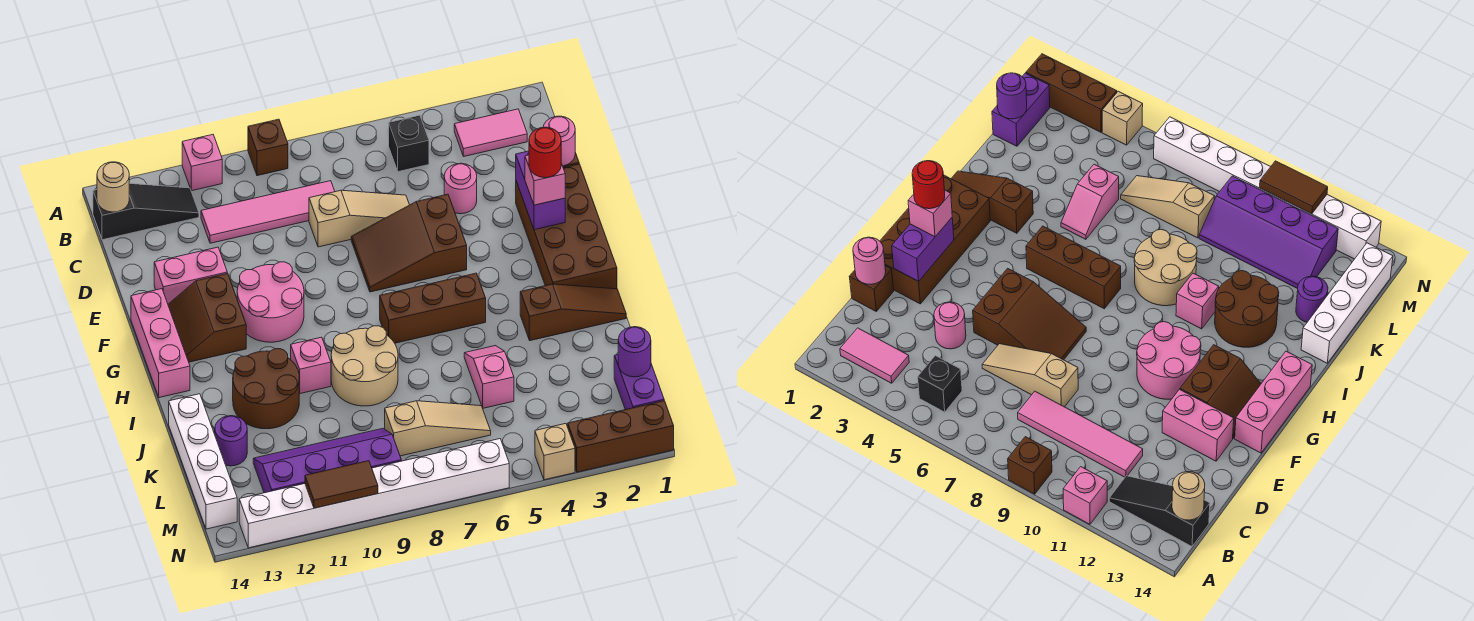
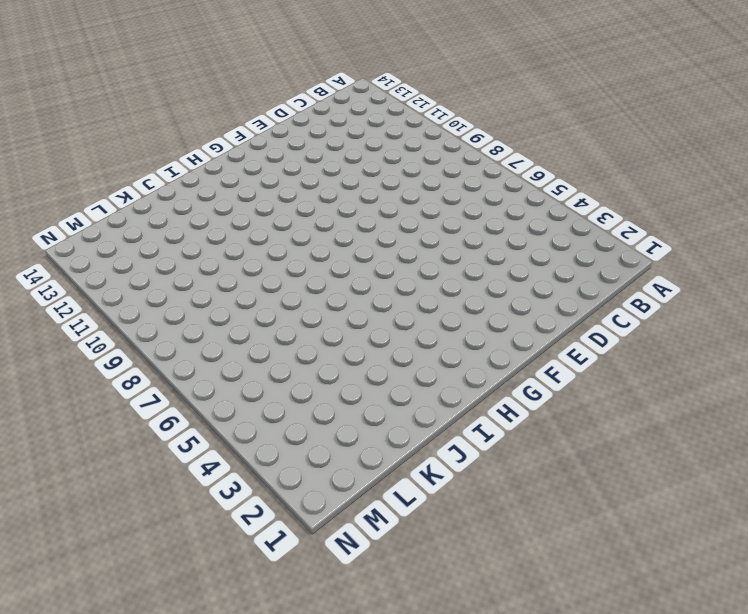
none -> brown 1x1 brick [248,119,288,176]
none -> pink 1x1 brick [182,135,222,191]
none -> pink 1x2 tile [454,109,527,156]
none -> black 1x1 brick [389,115,429,172]

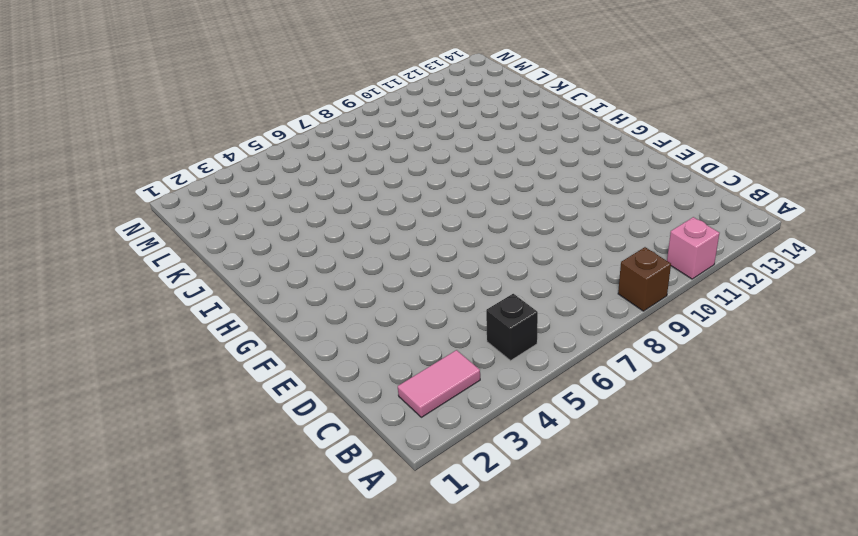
none -> black 1x3 slope [93,183,199,240]
none -> pink 1x4 tile [201,181,335,243]
none -> brown 1x1 brick [849,266,894,311]
none -> pink 1x1 round brick [444,163,477,214]

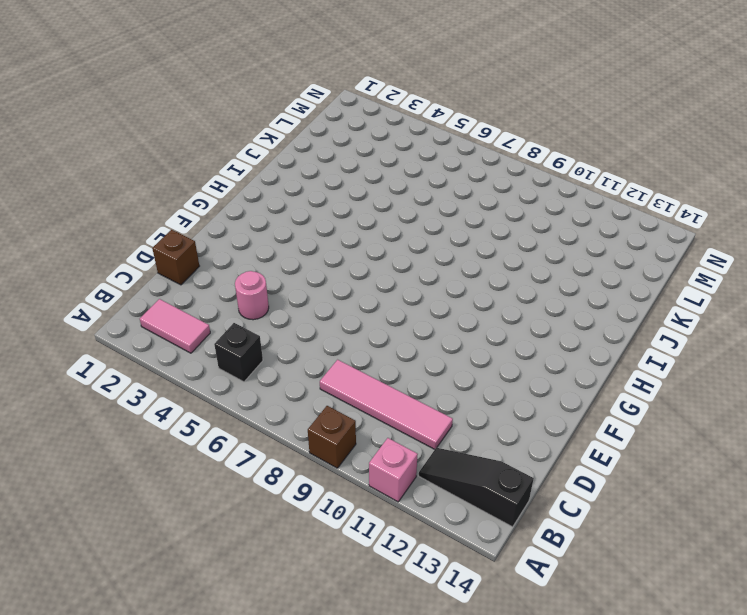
none -> tan 1x3 slope [309,190,409,247]
none -> brown 2x4 brick [516,164,617,289]
none -> brown 2x3 slope [351,194,467,292]
none -> pink 1x2 brick [154,247,227,304]

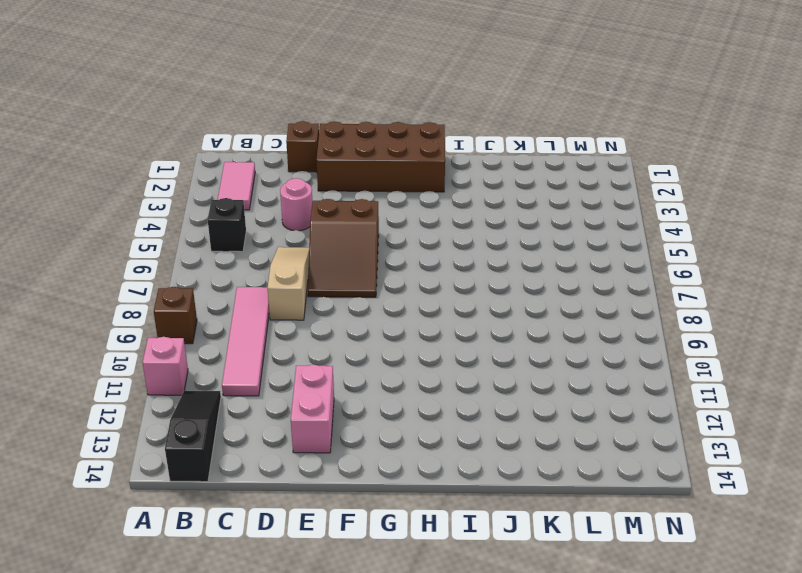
none -> pink 2x2 round brick [237,262,304,342]
none -> brown 2x2 slope [168,273,246,362]
none -> pink 1x3 brick [131,289,190,398]
none -> brown 1x3 brick [380,273,486,343]

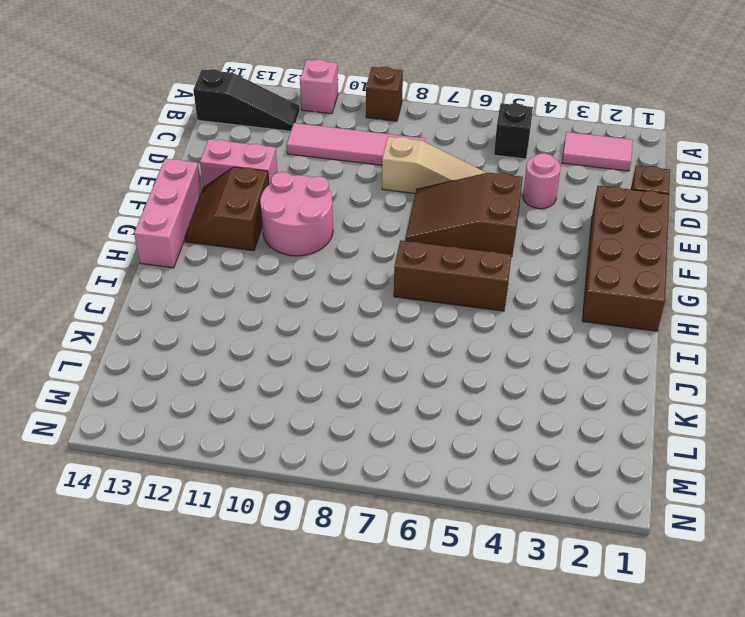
none -> brown 1x3 slope [520,284,626,341]
none -> tan 2x2 round brick [331,326,398,406]
none -> pink 1x1 brick [291,337,331,394]
none -> brown 2x2 round brick [233,349,300,429]

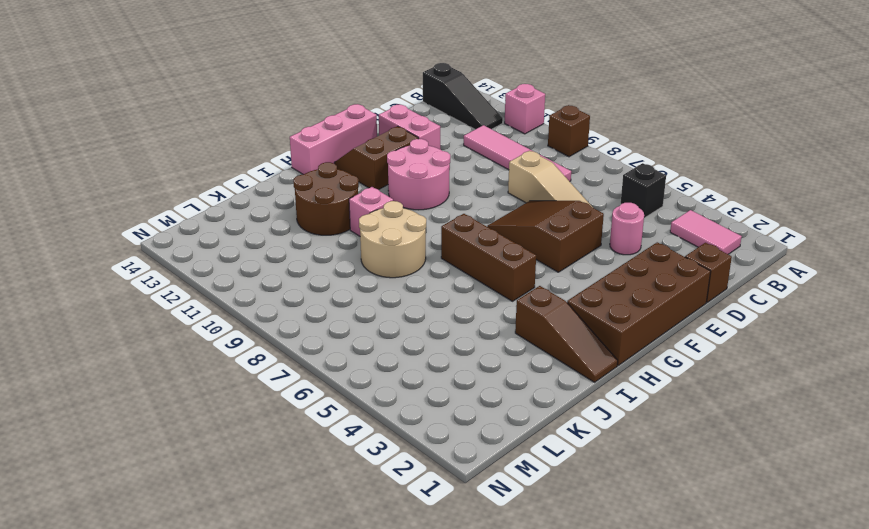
none -> pink 1x2 slope [464,346,514,408]
none -> white 1x4 brick [169,394,237,529]
none -> purple 1x1 round brick [215,416,247,466]
none -> purple 1x2 brick [614,355,664,410]

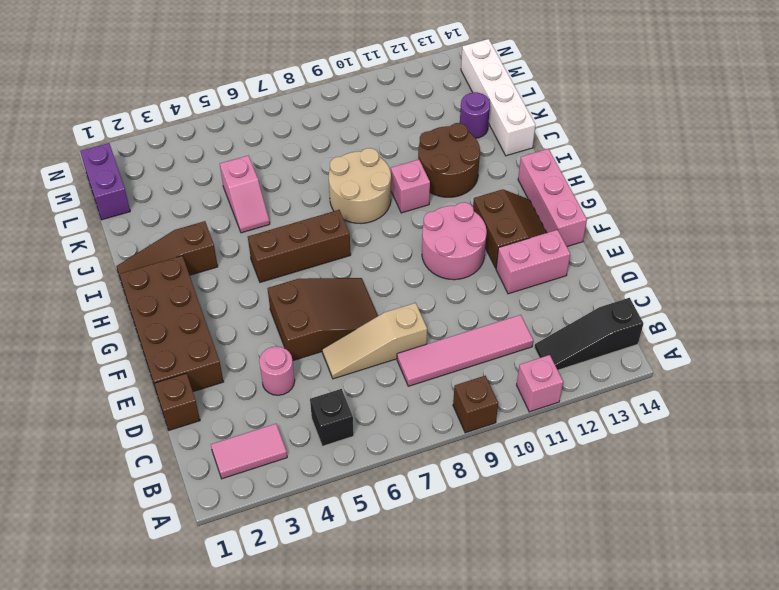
none -> tan 1x3 slope [385,401,491,456]
none -> purple 2x4 slope [253,428,401,493]
none -> brown 1x3 brick [568,401,674,472]
none -> tan 1x1 brick [535,424,575,480]

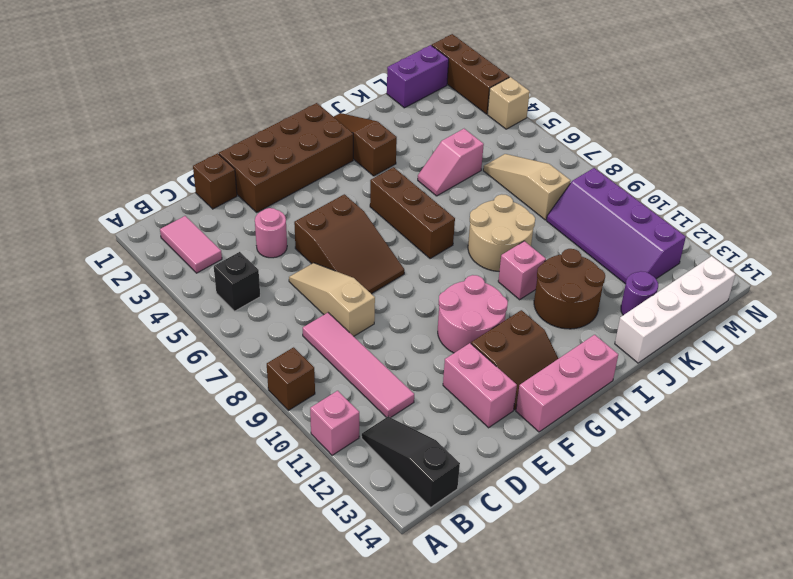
none -> white 1x8 brick [239,439,509,548]
none -> tan 1x1 round brick [97,162,129,212]
none -> pink 1x1 round brick [543,116,575,166]
none -> purple 1x2 brick [516,151,565,230]

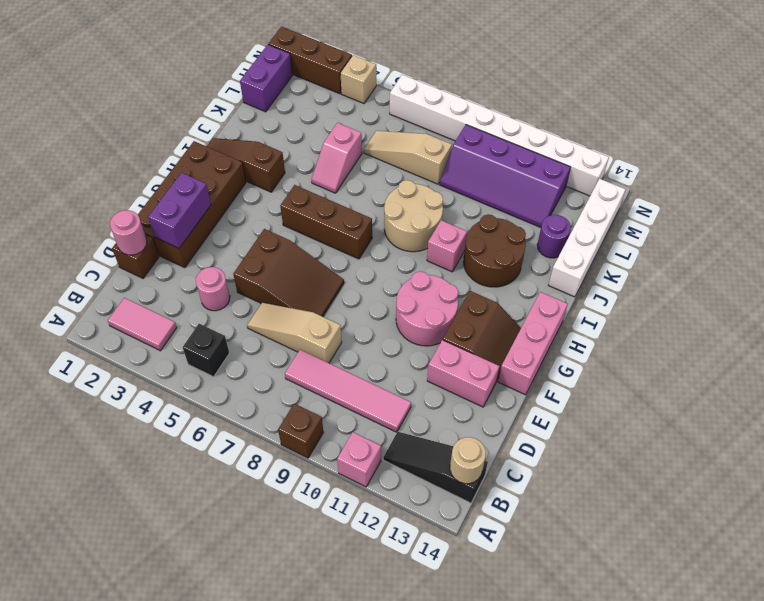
none -> purple 1x1 round brick [618,327,651,377]
none -> brown 1x2 tile [305,461,378,508]
none -> pink 1x1 brick [525,155,565,205]
none -> red 1x1 round brick [529,127,561,178]

